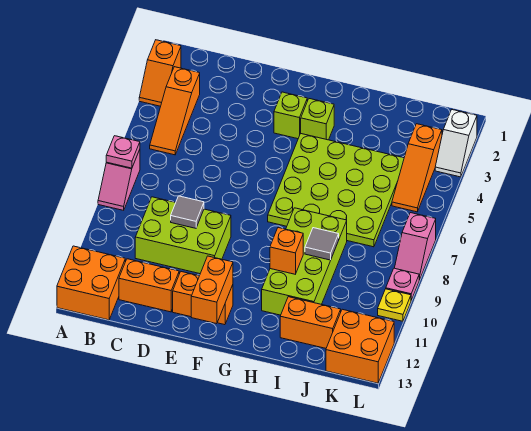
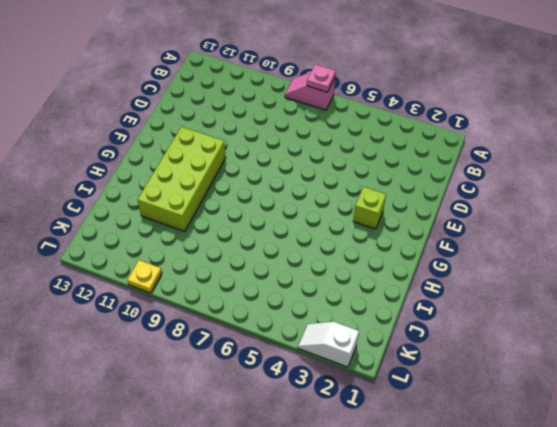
lime 2x4 brick [138,127,226,231] -> lime 2x4 brick turned to [262,208,347,315]
none -> orange 1x2 slope [139,40,181,106]
none -> orange 2x2 brick [57,246,125,320]
none -> orange 1x3 slope [150,67,200,155]

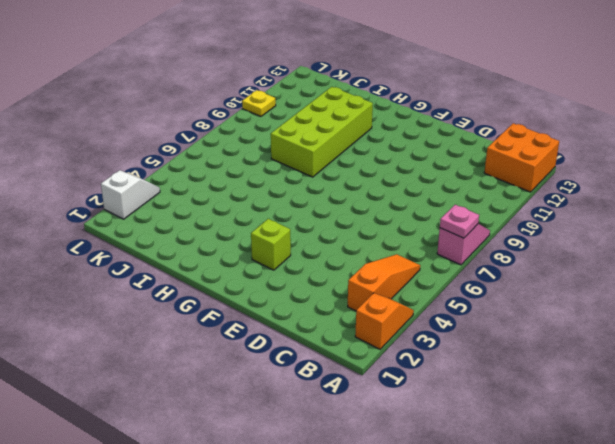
none -> lime 2x3 brick [135,197,231,274]
none -> orange 1x2 brick [119,259,179,312]
none -> orange 1x2 brick [173,272,233,325]

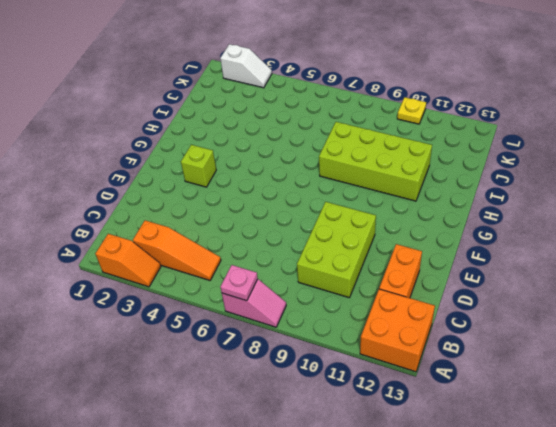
none -> orange 1x2 brick [173,272,233,325]
none -> lime 1x1 brick [301,99,334,140]
none -> lime 4x4 plate [268,133,404,247]

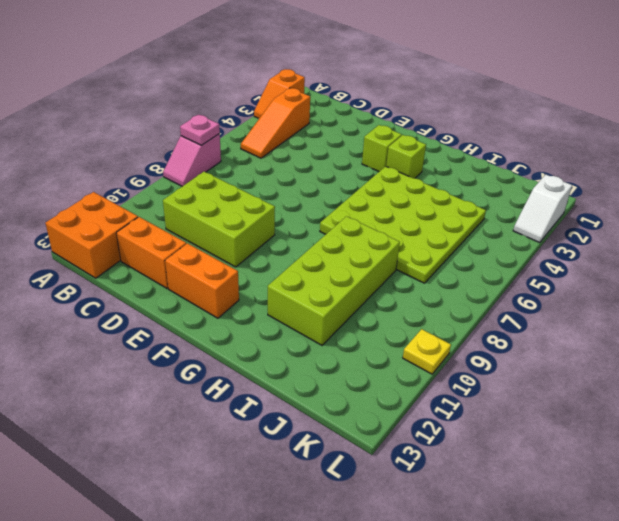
none -> orange 1x2 brick [280,297,341,348]
none -> orange 1x3 slope [392,124,442,212]
none -> orange 2x2 brick [326,309,394,383]

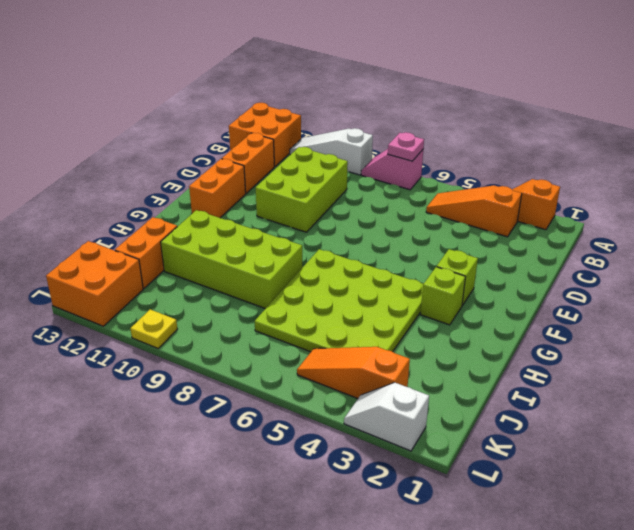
white 1x3 slope [290,128,373,175] -> none
none -> pink 1x2 slope [395,213,436,280]
none -> pink 1x1 plate [386,268,419,300]
none -> grey 1x1 tile [171,196,204,228]

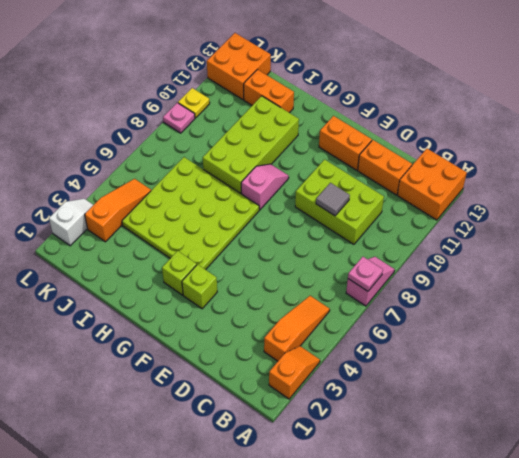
pink 1x2 slope [241,164,289,210] -> pink 1x2 slope moved to [395,213,436,280]
none -> orange 1x2 brick [191,256,233,324]
none -> orange 1x1 brick [270,228,303,274]
none -> grey 1x1 tile [305,228,339,260]

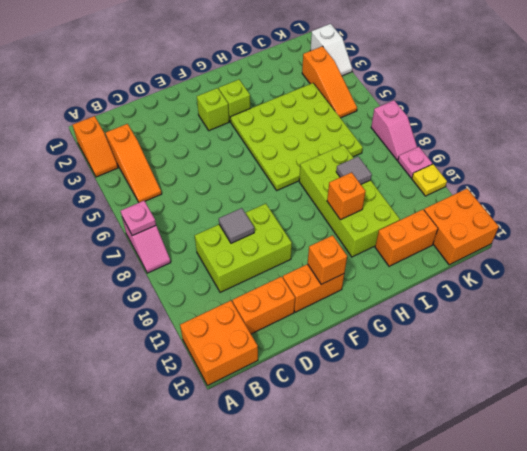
orange 1x1 brick [308,235,347,284] -> orange 1x2 brick [191,256,233,324]

